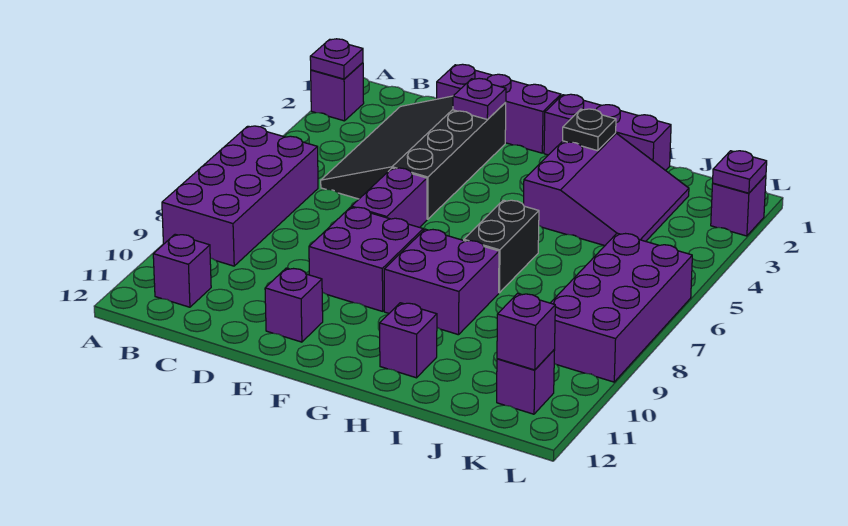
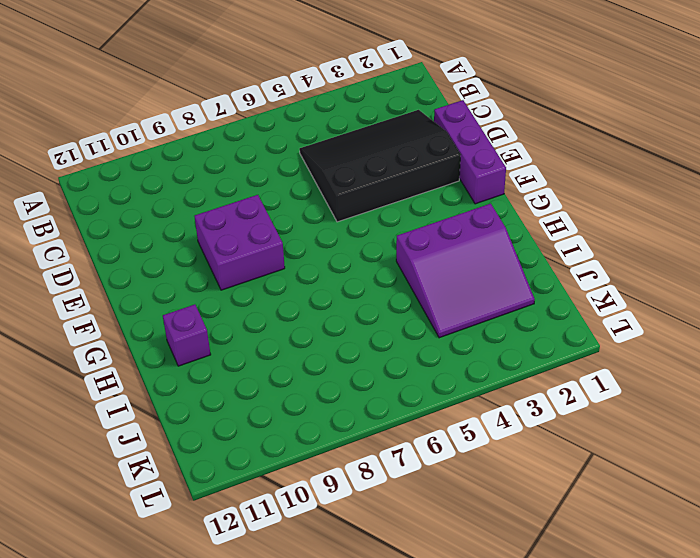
none -> purple 1x1 brick [311,63,364,121]
none -> purple 2x4 brick [162,126,318,266]
none -> purple 1x1 brick [153,234,211,307]

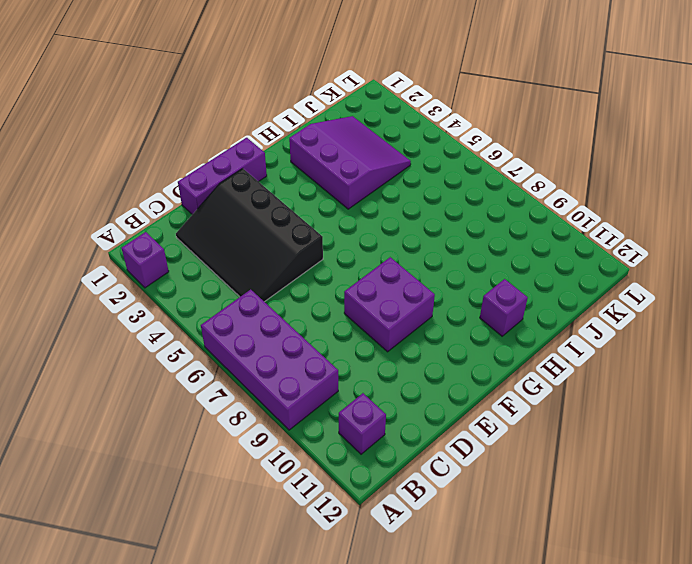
none -> purple 1x2 brick [352,168,427,227]
none -> purple 1x1 brick [265,268,323,342]
none -> purple 1x3 brick [544,94,671,170]

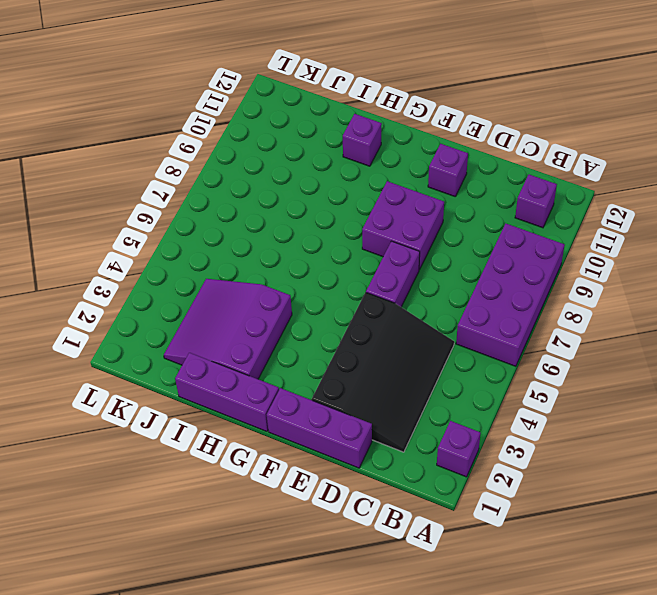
none -> purple 2x2 brick [384,229,499,335]
none -> black 1x2 brick [464,200,539,293]
none -> purple 2x4 brick [551,233,692,382]

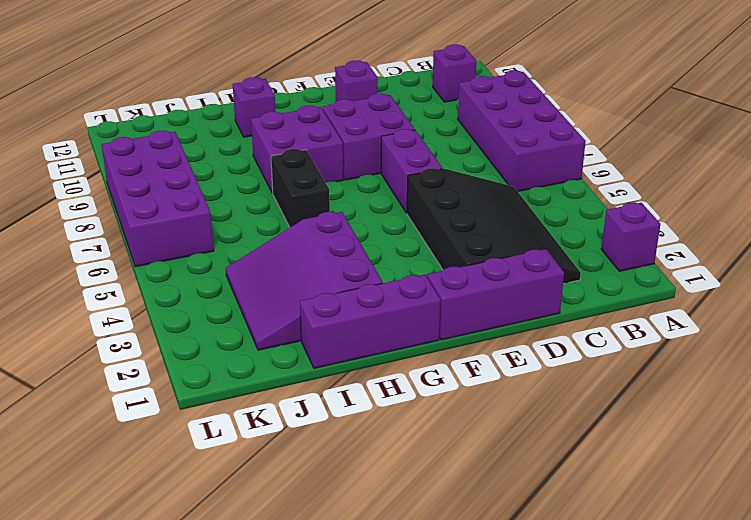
none -> purple 1x1 brick [497,350,555,414]
none -> purple 1x1 brick [711,175,766,236]
none -> purple 1x1 plate [310,39,363,79]

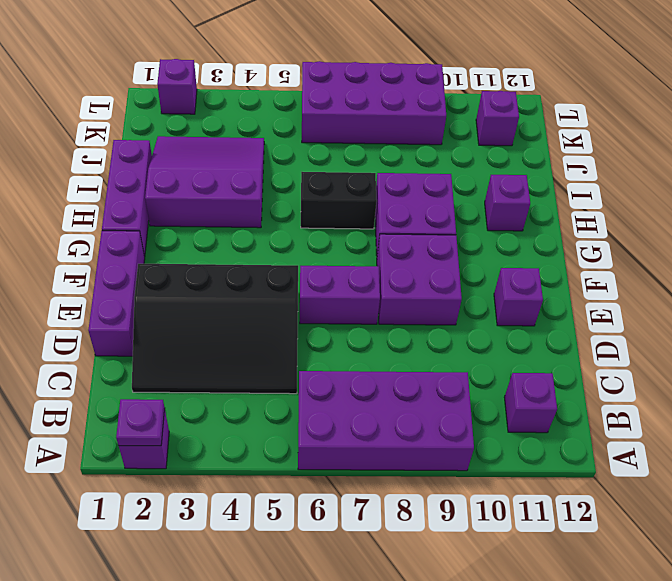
none -> purple 1x1 plate [453,78,506,120]
none -> black 1x1 plate [563,109,616,151]
none -> purple 1x1 brick [497,294,555,370]

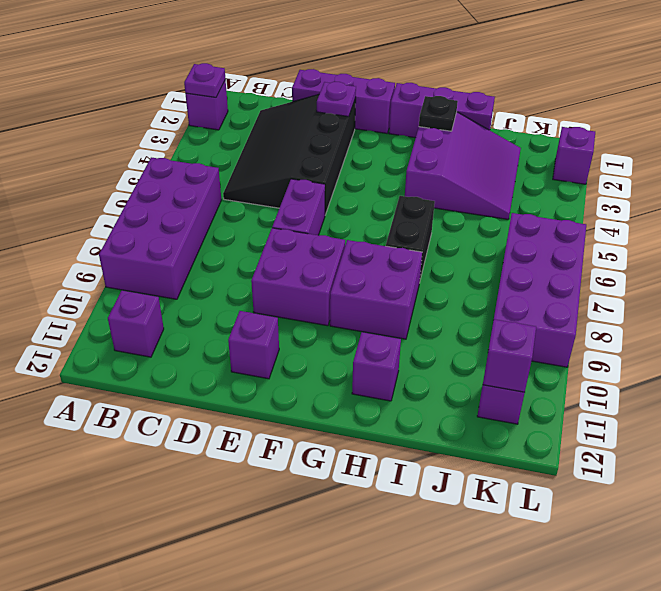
none -> purple 1x1 plate [713,151,767,193]

